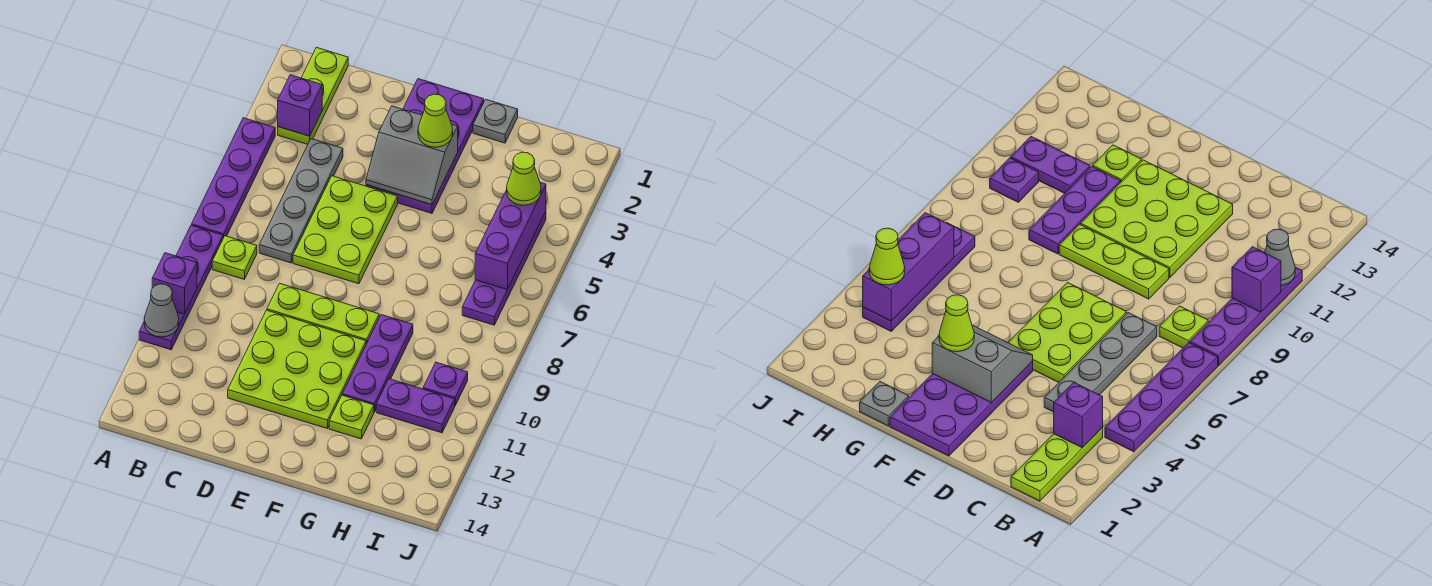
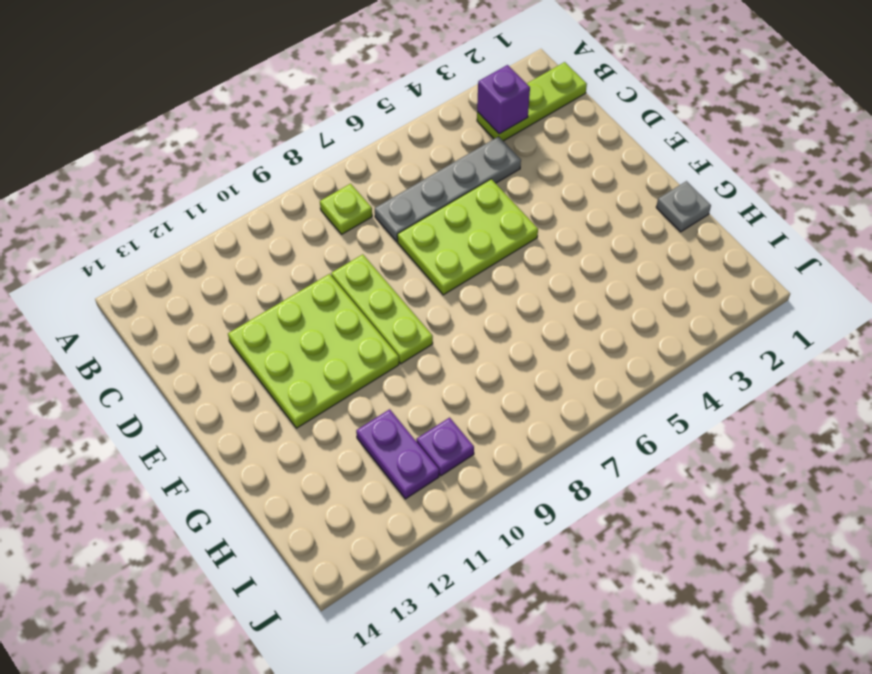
none -> purple 1x4 plate [192,118,275,238]
none -> purple 1x4 plate [139,225,223,350]
none -> purple 2x4 plate [366,79,484,213]

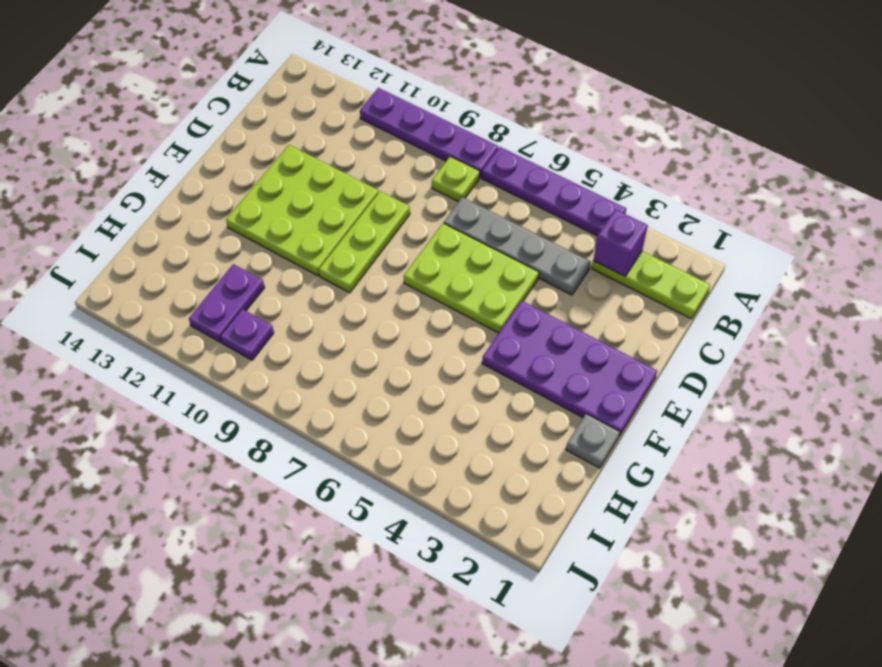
none -> purple 1x3 plate [342,315,413,412]
none -> lime 1x1 plate [329,395,374,439]
none -> purple 1x4 plate [462,212,546,325]

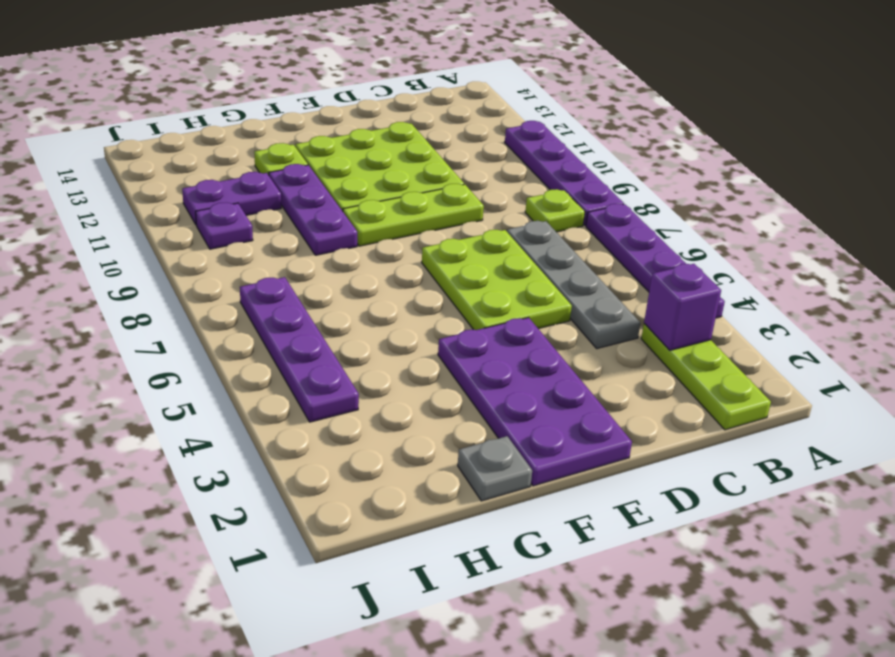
none -> purple 1x1 brick [152,253,197,314]
none -> grey 1x1 cone [144,284,179,337]
none -> grey 2x2 slope [366,106,458,205]

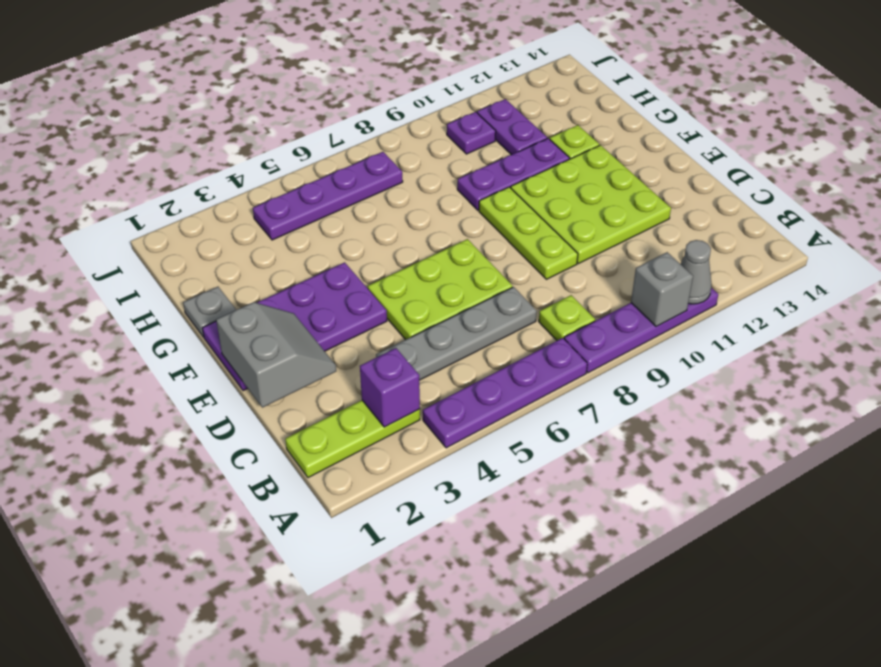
grey 1x1 brick [631,252,693,327] -> purple 1x1 brick [152,253,197,314]
grey 2x2 slope [216,302,336,408] -> grey 2x2 slope moved to [366,106,458,205]
none -> purple 1x3 brick [475,182,546,290]
none -> lime 1x1 cone [418,94,453,147]
none -> lime 1x1 cone [507,152,541,205]

